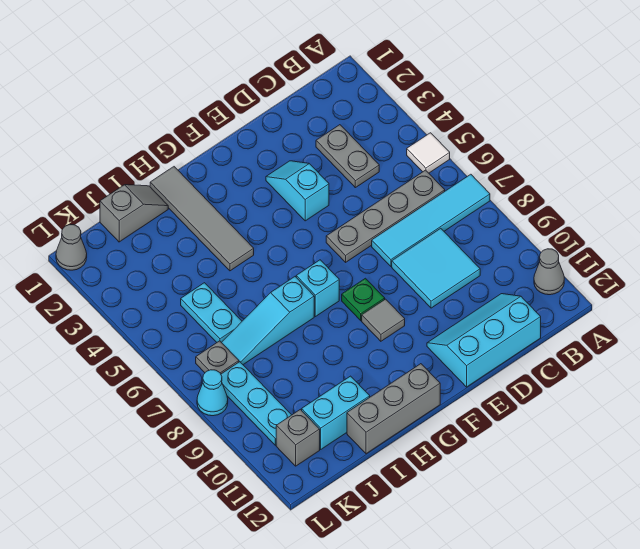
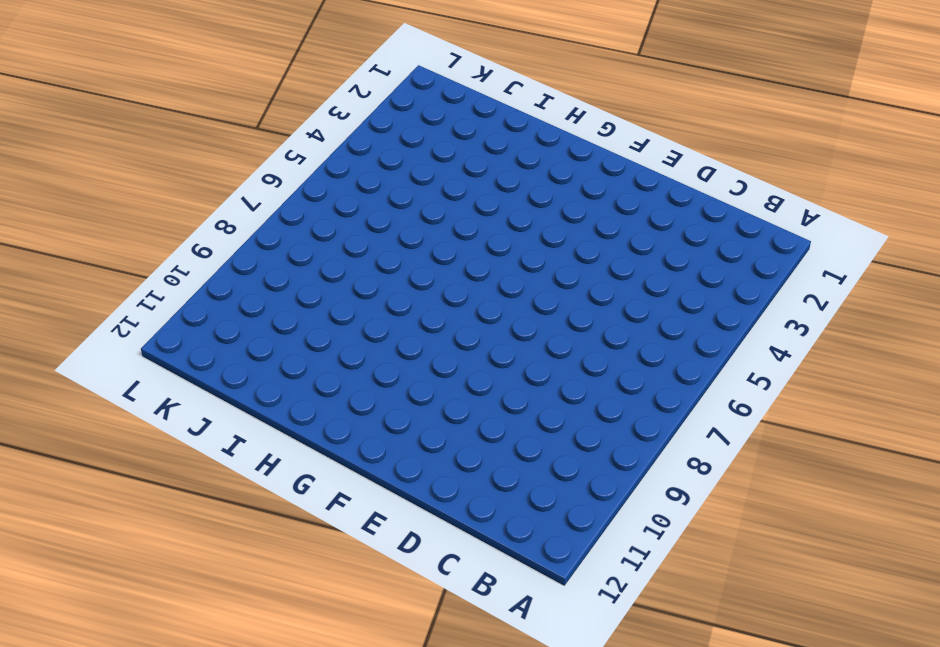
none -> white 1x1 tile [407,133,450,173]
none -> cyan 1x4 tile [372,174,490,266]
none -> grey 1x1 cone [534,249,564,295]

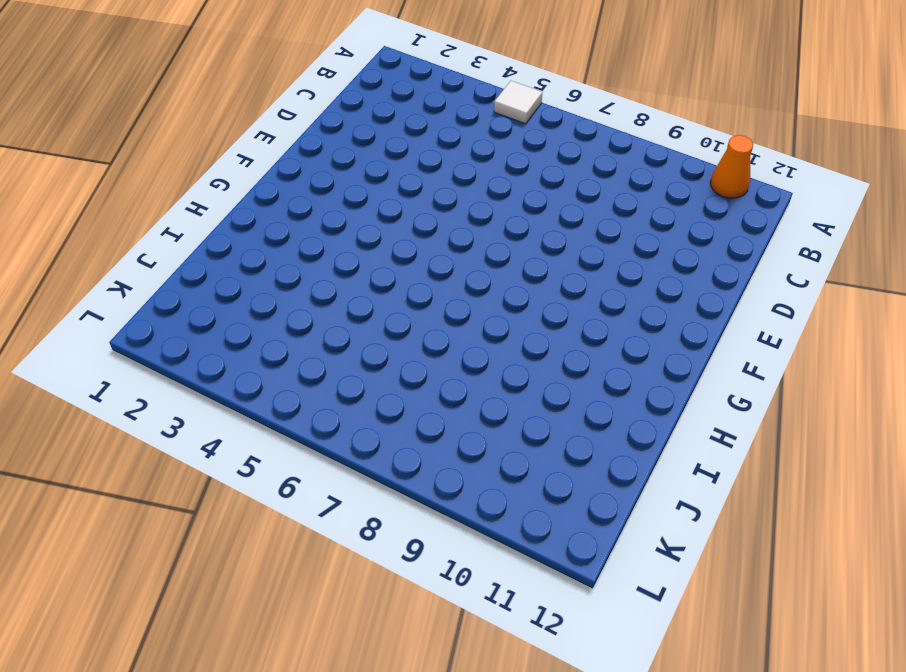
orange 1x1 cone [711,135,753,198] -> grey 1x1 cone [534,249,564,295]
none -> cyan 1x4 tile [372,174,490,266]
none -> grey 1x4 plate [326,170,445,262]
none -> grey 1x2 plate [316,125,379,188]

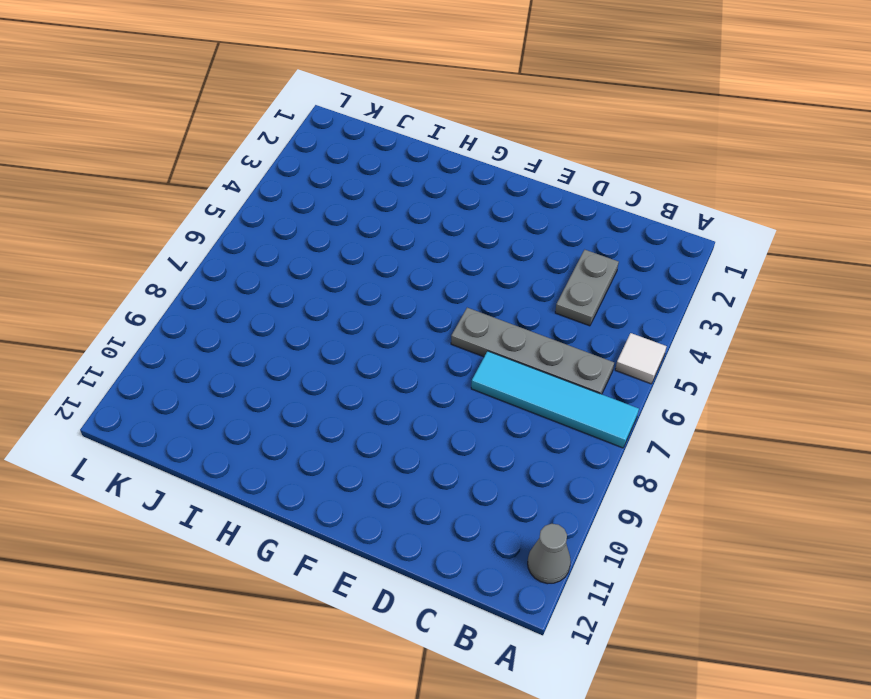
none -> cyan 2x2 tile [392,228,480,308]
none -> cyan 2x3 slope [427,294,541,387]
none -> cyan 1x2 slope [266,161,329,221]

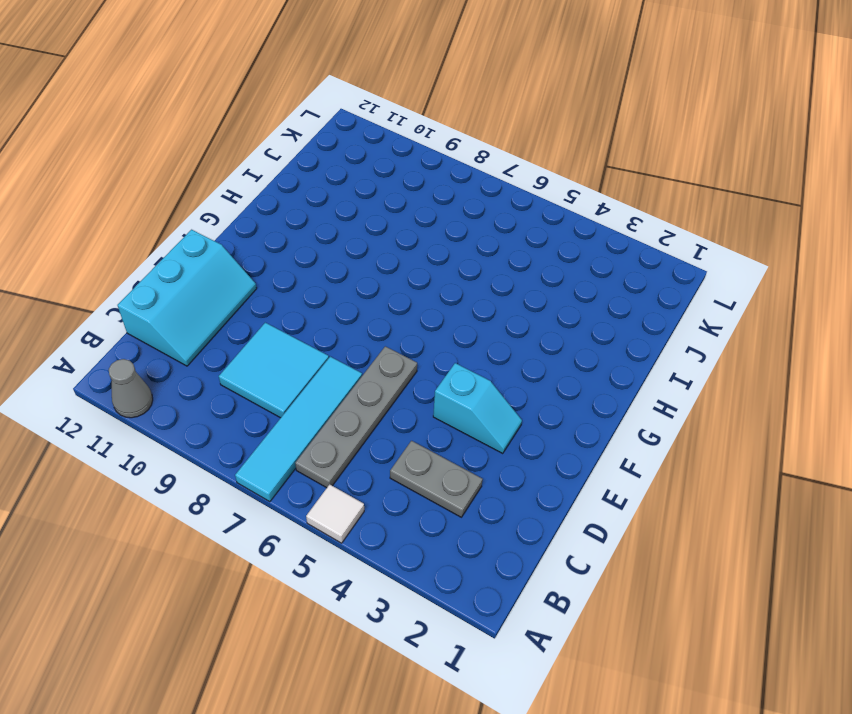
none -> green 1x1 plate [342,278,385,321]
none -> grey 1x1 tile [362,299,405,341]
none -> cyan 1x1 brick [296,260,339,317]

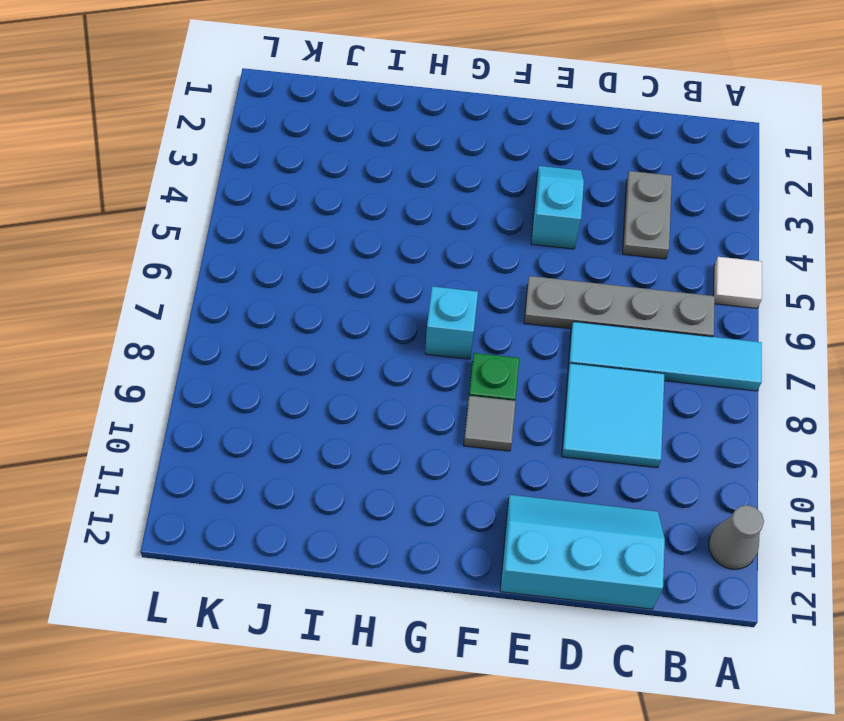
none -> grey 1x3 brick [347,364,440,454]
none -> grey 1x4 tile [150,167,254,271]
none -> cyan 1x3 slope [221,277,314,365]

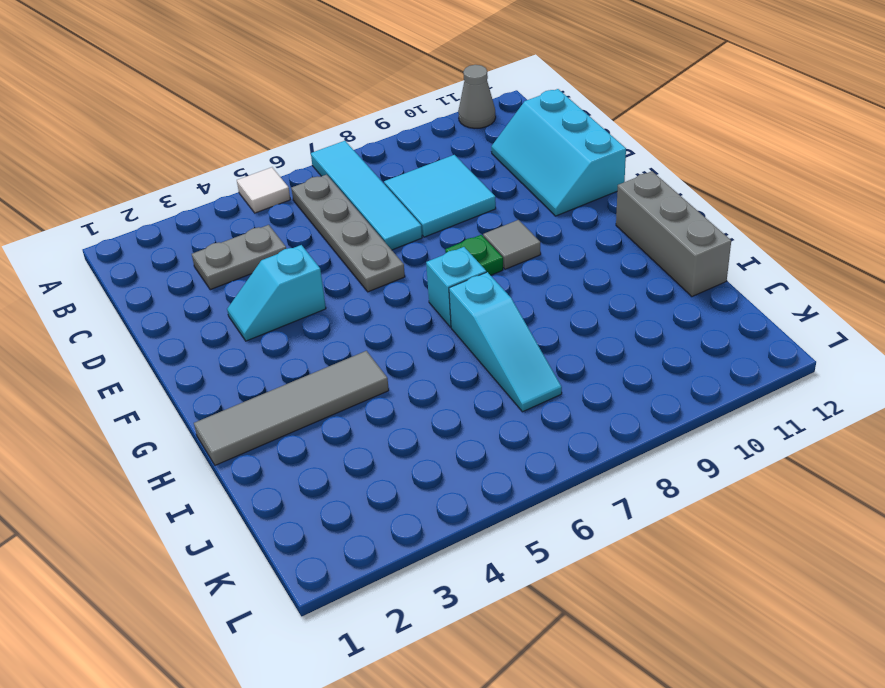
none -> grey 1x2 slope [100,185,168,242]
none -> cyan 1x2 brick [302,376,370,449]
none -> cyan 1x2 plate [181,283,242,342]

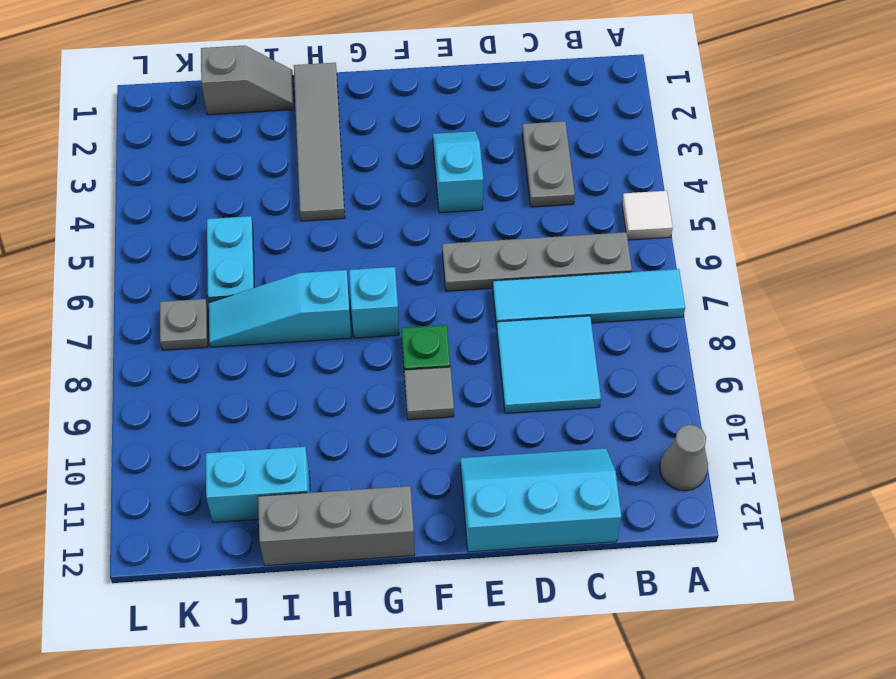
none -> cyan 1x3 plate [221,362,291,446]
none -> grey 1x1 brick [276,409,320,466]
none -> grey 1x1 cone [56,225,87,270]

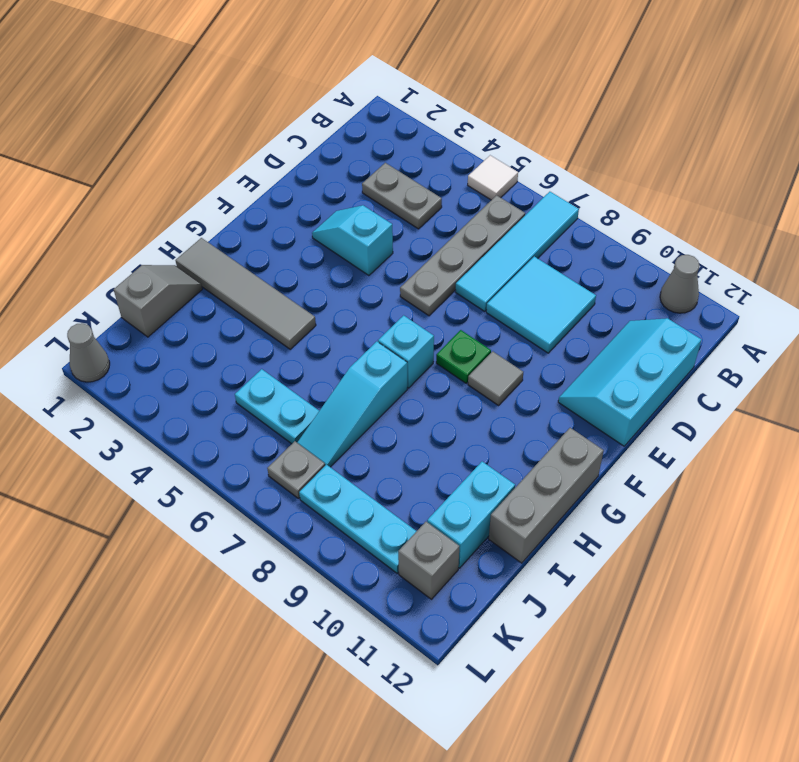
none -> cyan 1x1 cone [197,370,228,416]

